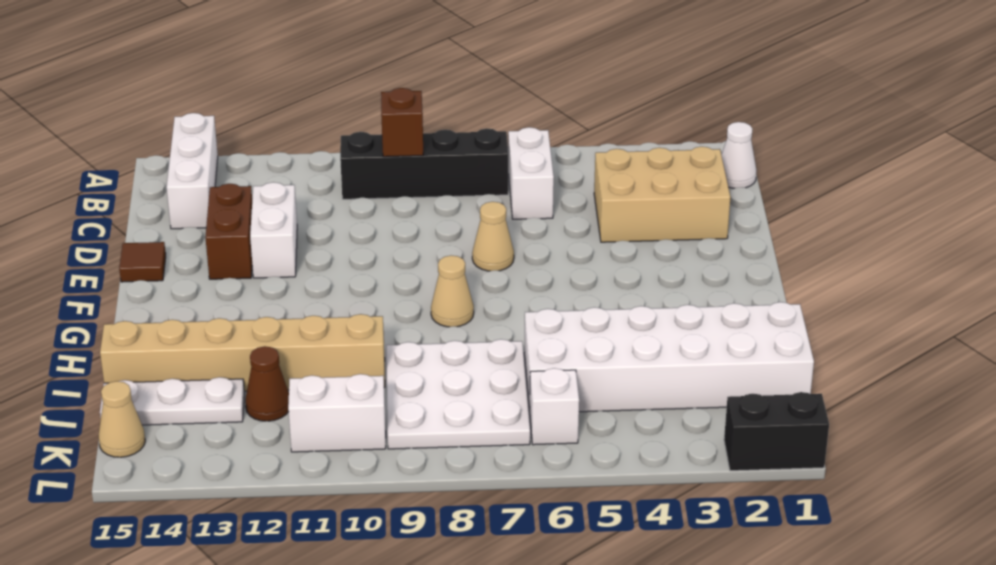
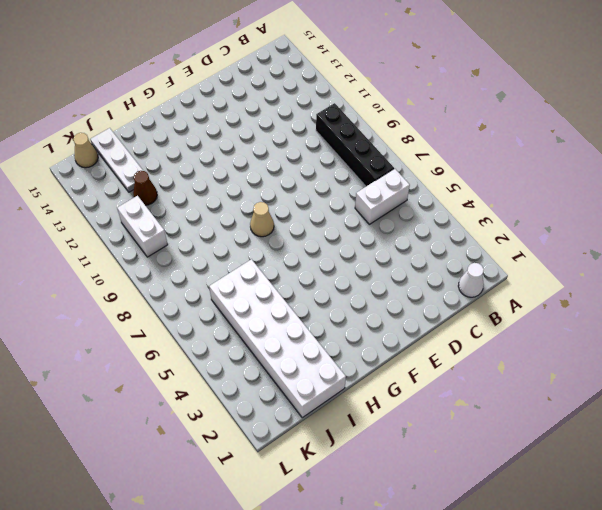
none -> white 1x3 brick [167,113,218,229]
none -> tan 2x3 brick [594,147,731,242]
none -> white 1x2 brick [250,182,297,278]

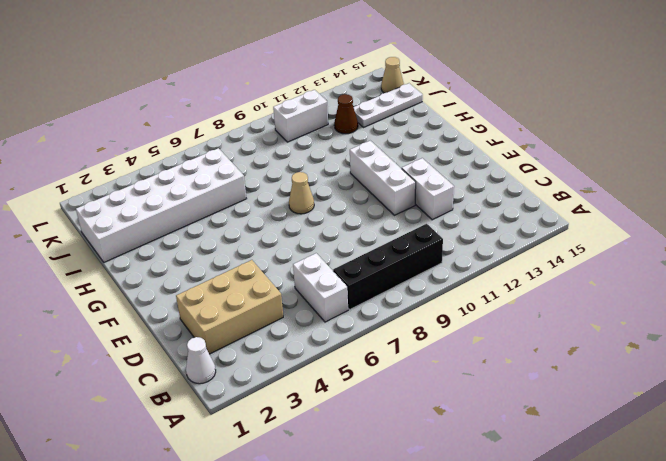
white 1x3 brick [350,141,416,215] -> white 1x3 brick moved to [167,113,218,229]
none -> brown 1x2 brick [205,184,252,279]
none -> tan 1x1 cone [472,202,514,271]
none -> brown 1x1 tile [119,242,166,282]

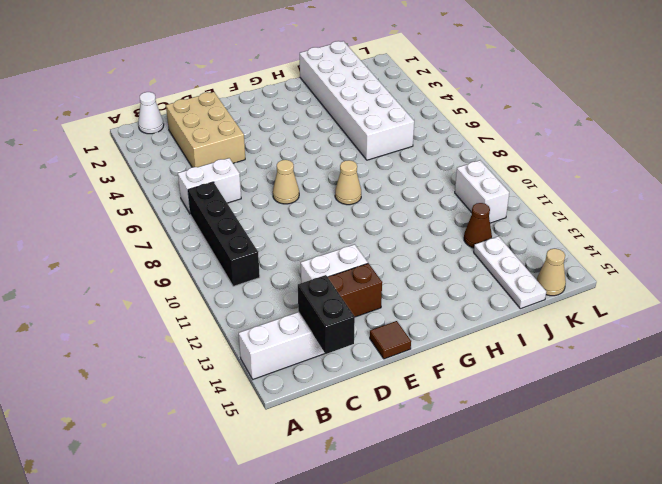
black 1x2 brick [298,275,355,354] -> black 1x2 brick moved to [724,392,829,471]
none -> white 3x3 plate [386,339,530,449]
none -> tan 1x6 brick [100,314,385,391]
none -> white 1x1 brick [530,368,579,445]

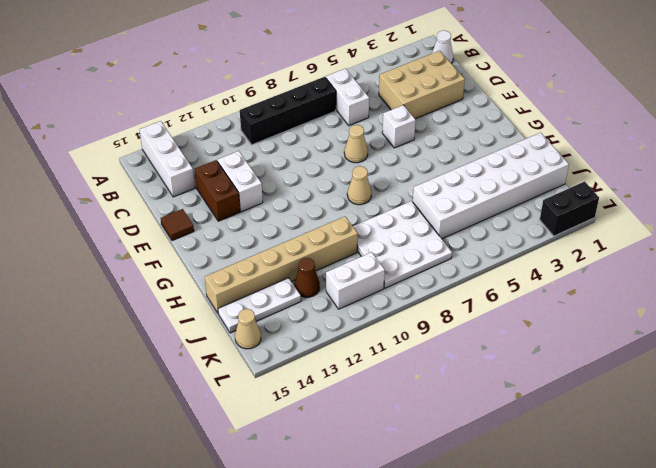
white 1x1 brick [382,105,416,148] -> white 1x1 brick moved to [530,368,579,445]
none -> brown 1x1 brick [381,88,423,157]

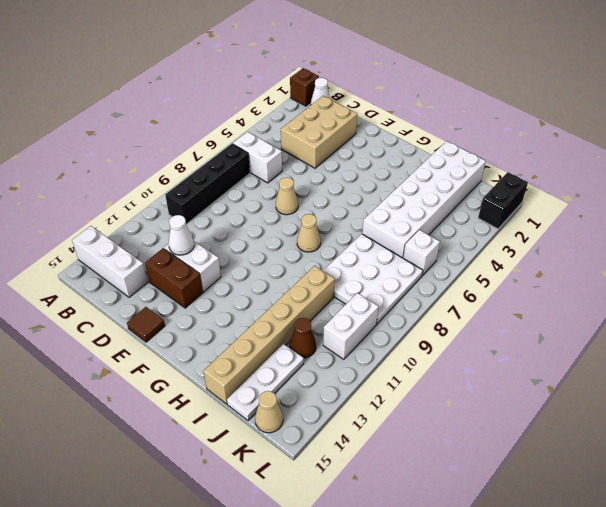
brown 1x1 brick [290,68,319,106] -> brown 1x1 brick moved to [381,88,423,157]
white 1x1 cone [169,215,194,255] -> none

